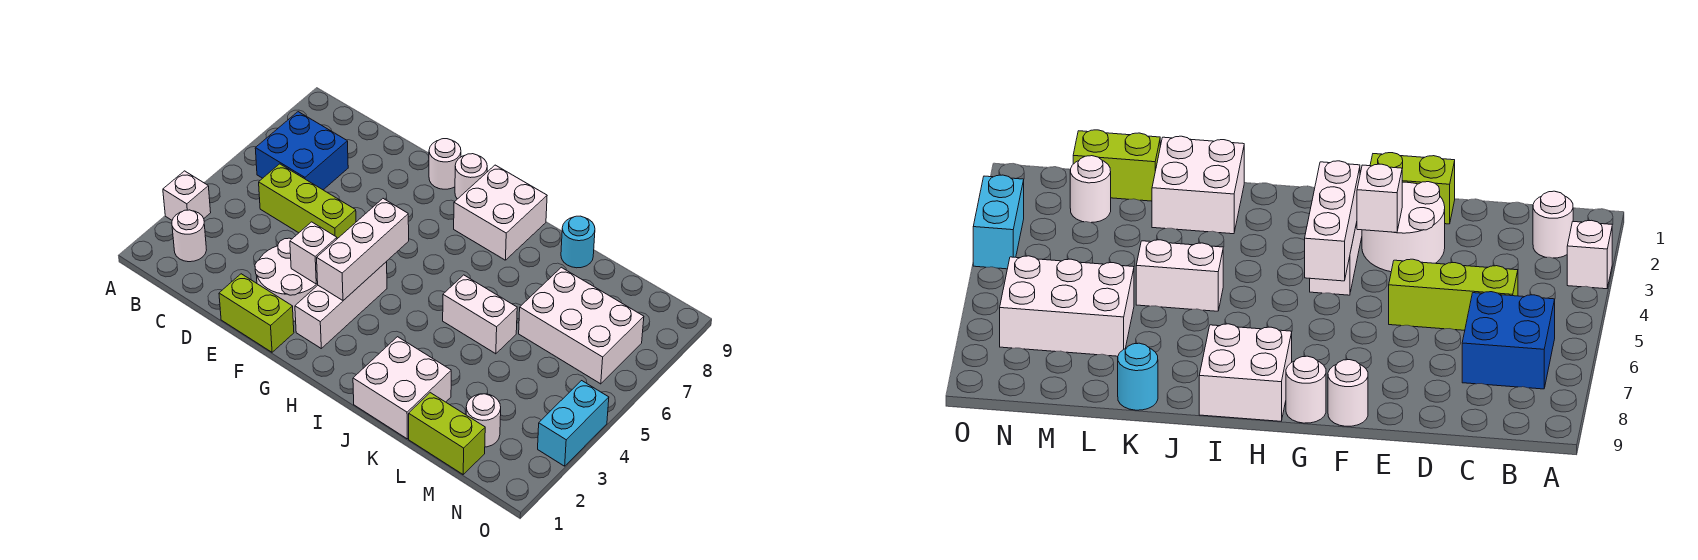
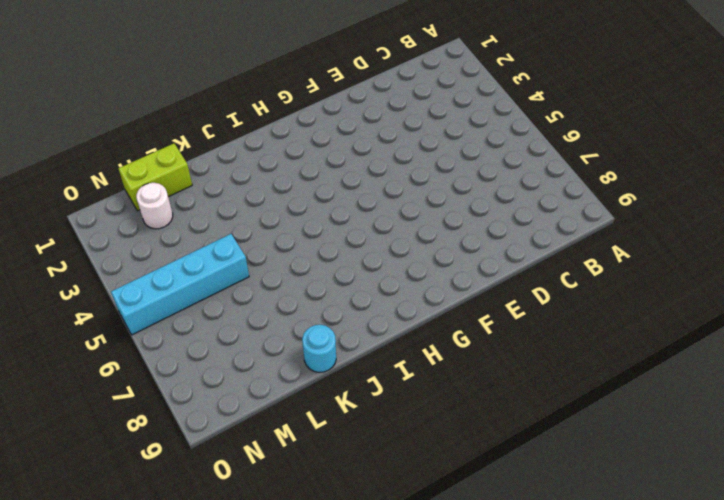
cyan 1x4 brick [111,234,249,335] -> none
none -> white 1x1 brick [163,171,211,220]
none -> white 1x1 round brick [172,210,206,262]
none -> blue 2x2 brick [255,112,348,190]

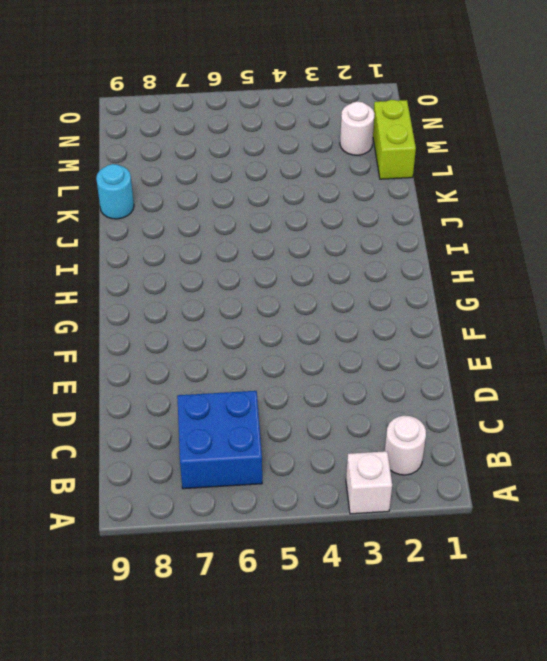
none -> lime 1x3 brick [259,164,356,239]
none -> lime 1x2 brick [219,274,294,352]
none -> white 2x2 round brick [255,238,318,321]

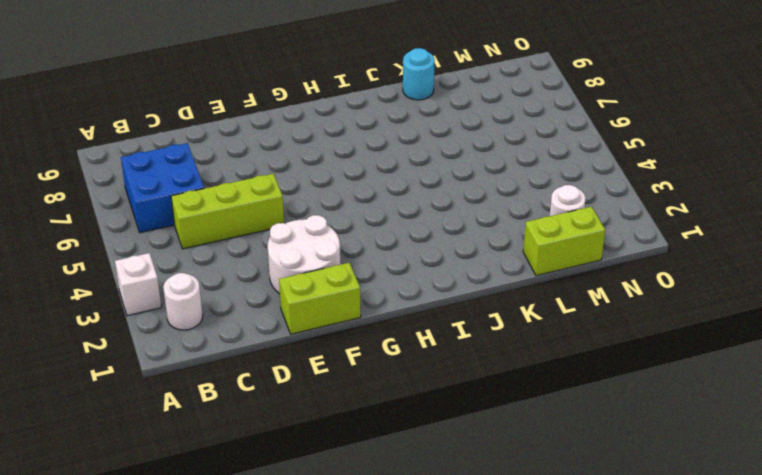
none -> white 1x1 round brick [429,139,461,189]
none -> white 1x3 brick [295,262,387,348]
none -> white 1x1 round brick [455,154,487,199]

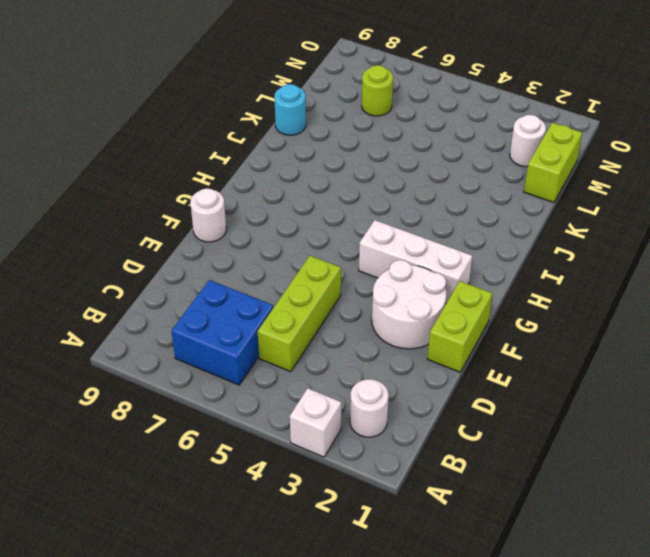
lime 1x1 round brick [362,65,393,116] -> white 2x3 brick [519,267,644,384]
none -> white 1x1 round brick [455,154,487,199]
none -> white 2x2 brick [454,165,547,260]
none -> white 2x2 brick [353,337,451,439]

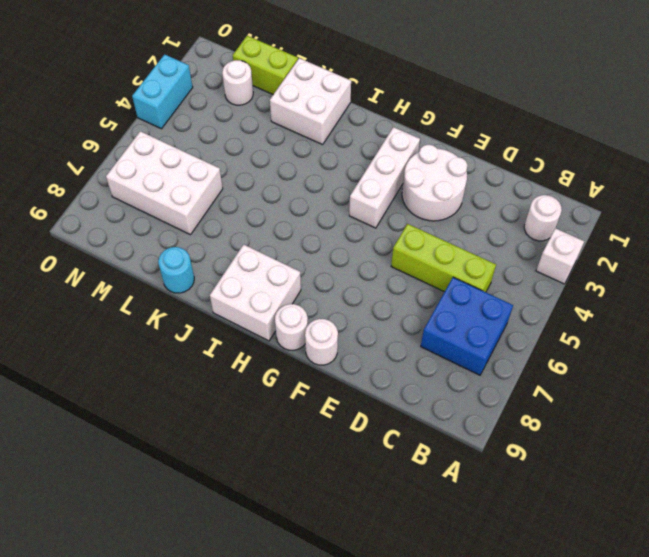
none -> lime 1x2 brick [219,274,294,352]
none -> white 1x2 brick [443,275,517,354]
none -> white 1x1 brick [290,222,337,284]

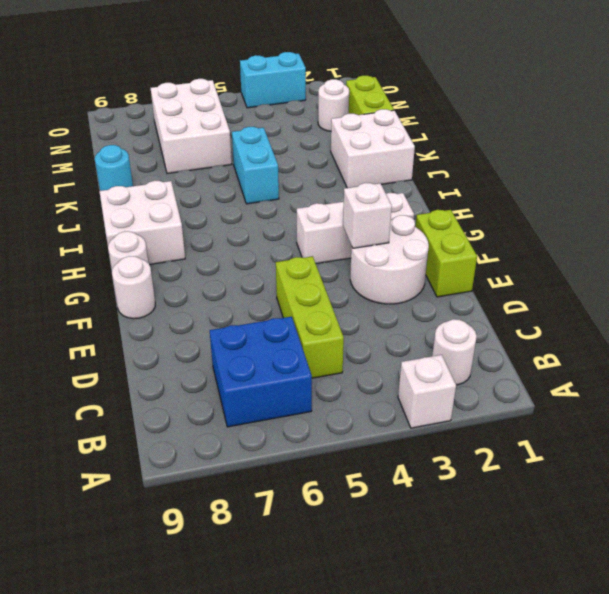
cyan 1x2 brick [232,127,279,204] -> white 1x2 brick [443,275,517,354]
none -> white 1x3 brick [317,199,409,300]

